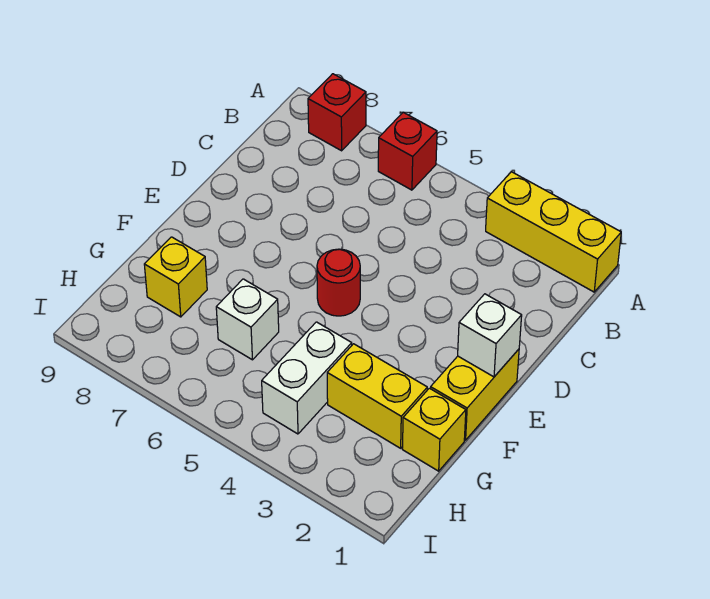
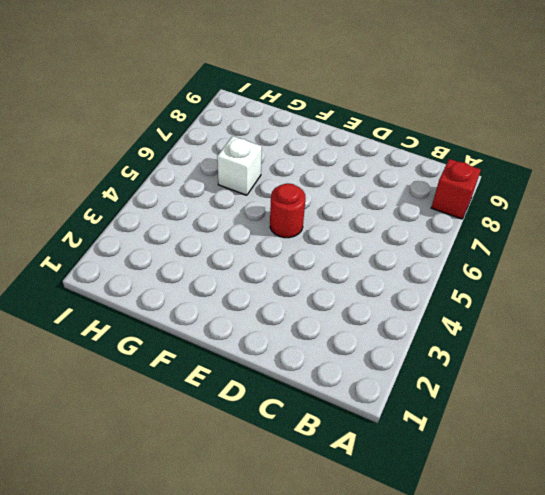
none -> yellow 1x3 brick [486,172,621,292]
none -> red 1x1 brick [378,112,437,190]

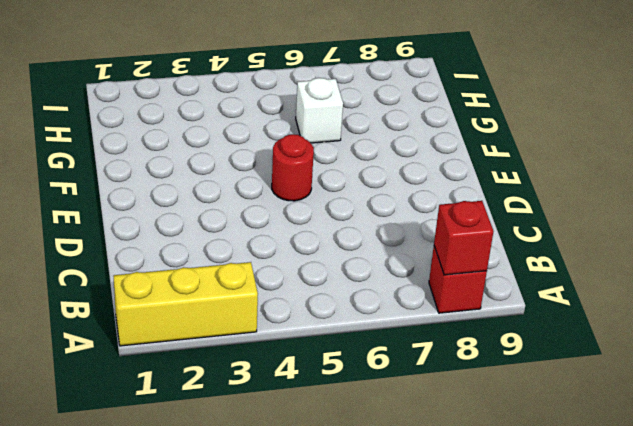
red 1x1 brick [434,201,494,275] -> red 1x1 brick moved to [378,112,437,190]
none -> yellow 1x2 brick [431,349,519,440]
none -> yellow 1x1 brick [402,388,466,471]

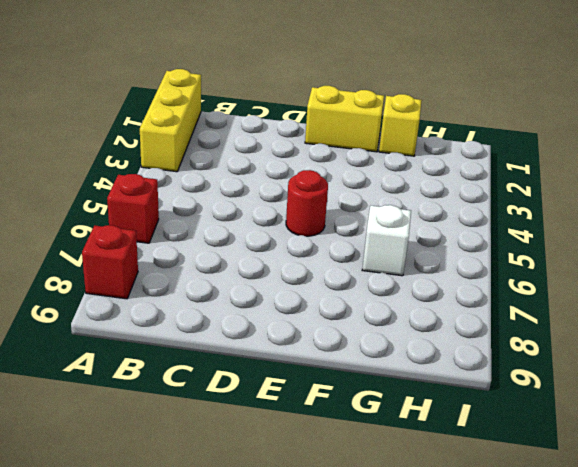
none -> yellow 1x2 brick [327,344,427,448]
none -> white 1x2 brick [262,322,352,434]

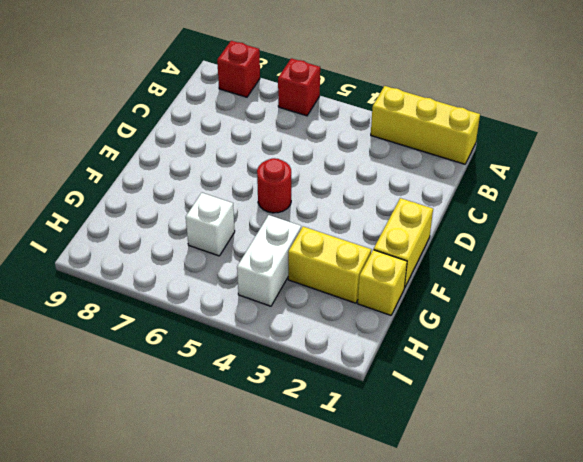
none -> yellow 1x1 brick [144,237,207,317]
none -> white 1x1 brick [458,294,522,377]

